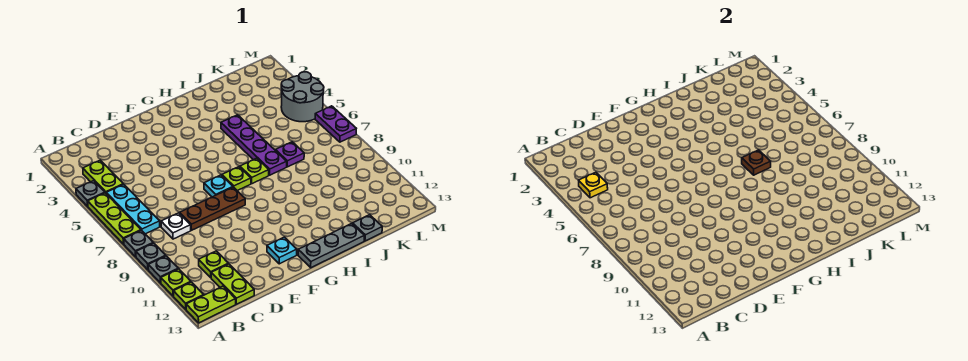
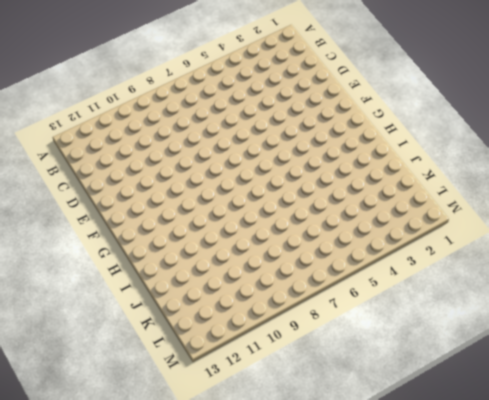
none -> grey 1x1 plate [76,181,105,206]
none -> lime 1x3 plate [88,193,141,244]
none -> grey 1x1 plate [124,230,153,257]

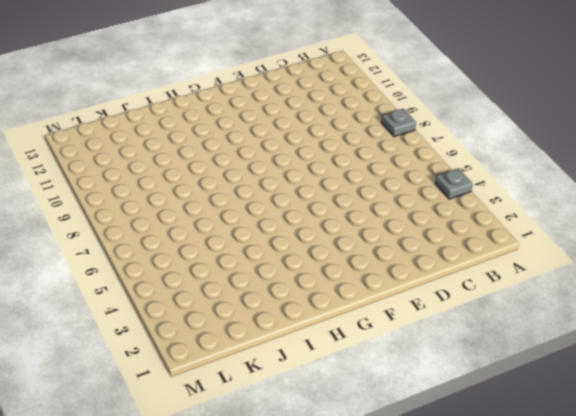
none -> lime 1x3 plate [88,193,141,244]
none -> grey 1x1 plate [136,243,166,270]
none -> grey 1x1 plate [148,256,178,283]

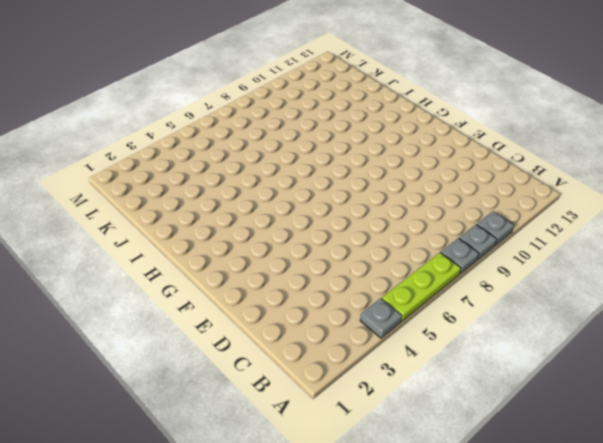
none -> lime 1x1 plate [161,269,191,296]
none -> lime 1x1 plate [173,282,204,309]
none -> lime 1x2 plate [186,286,236,323]

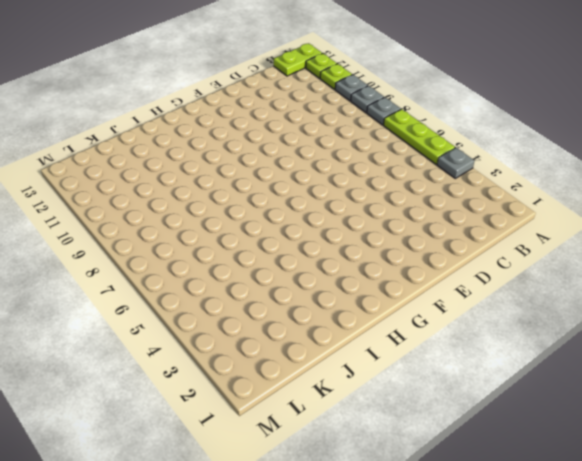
none -> lime 1x2 plate [83,160,123,193]
none -> cyan 1x3 plate [106,184,160,234]
none -> white 1x1 plate [161,213,191,239]

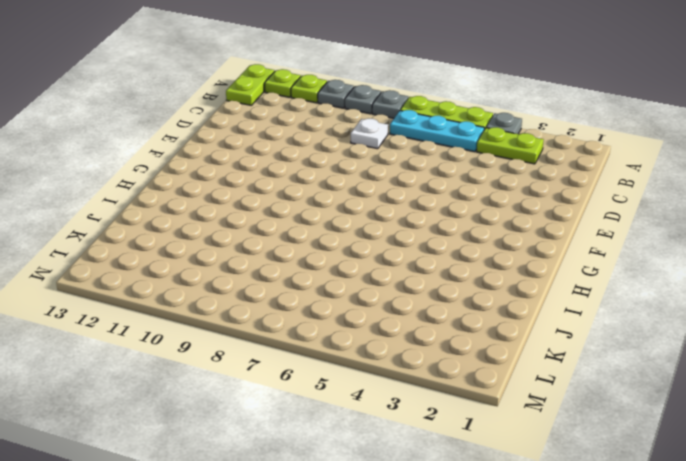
none -> lime 1x1 plate [199,251,228,278]
none -> lime 1x2 plate [211,264,254,304]
none -> brown 1x3 plate [180,187,245,230]

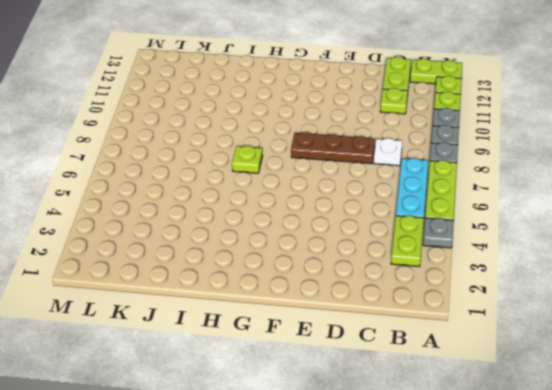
none -> cyan 1x1 plate [204,175,233,197]
none -> cyan 1x1 plate [267,237,297,264]
none -> lime 1x1 plate [222,167,251,191]

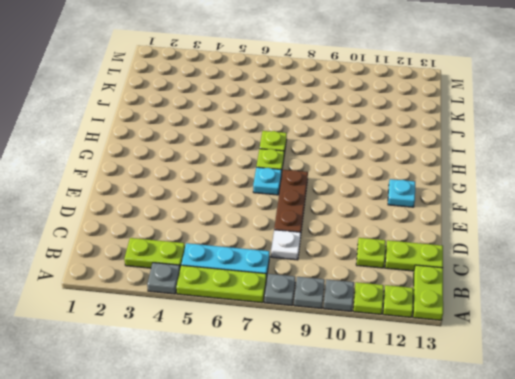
none -> grey 1x3 plate [298,223,364,268]
none -> purple 1x4 plate [221,115,287,175]
none -> purple 1x1 plate [275,142,304,167]

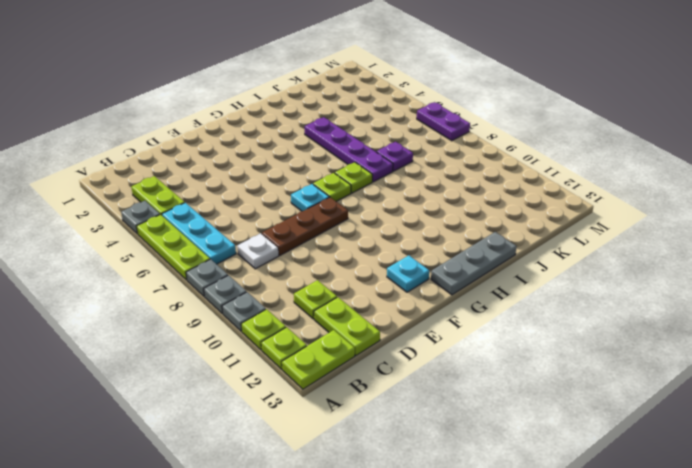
none -> grey 1x1 plate [353,215,382,241]
none -> grey 2x2 round brick [281,72,324,122]
none -> yellow 1x1 plate [579,172,608,198]

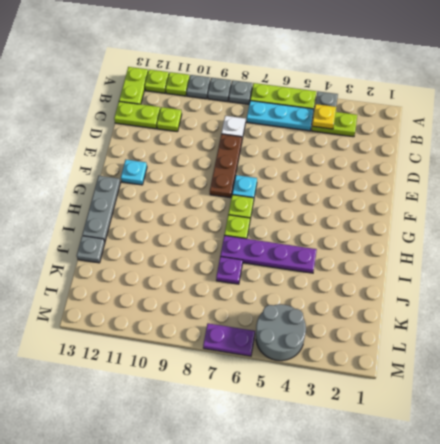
none -> brown 1x1 plate [742,150,771,175]

